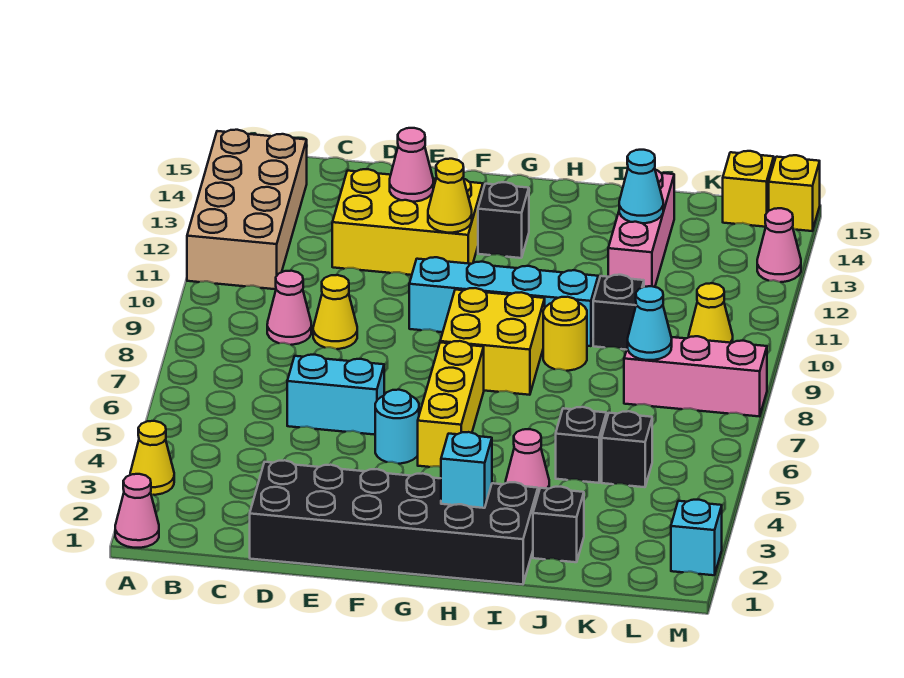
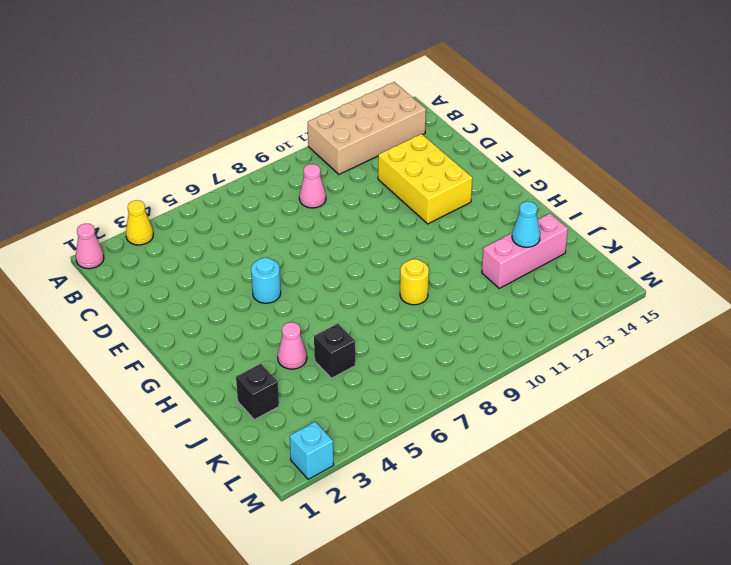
none -> black 2x6 brick [250,460,538,584]
none -> cyan 1x2 brick [287,355,384,435]
none -> yellow 1x1 cone [313,275,357,349]
none -> cyan 1x4 brick [409,257,598,346]

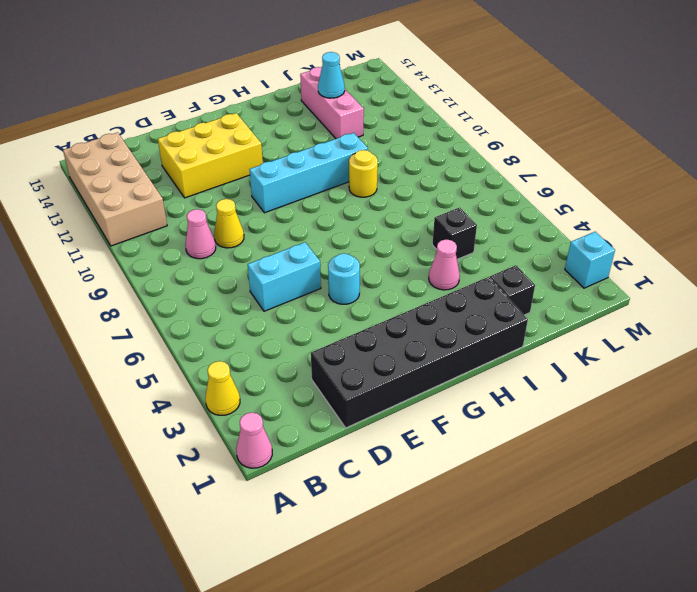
none -> yellow 1x3 brick [418,341,484,467]
none -> yellow 2x2 brick [440,288,545,395]
none -> black 1x1 brick [478,182,529,258]
none -> black 1x1 brick [593,275,644,350]

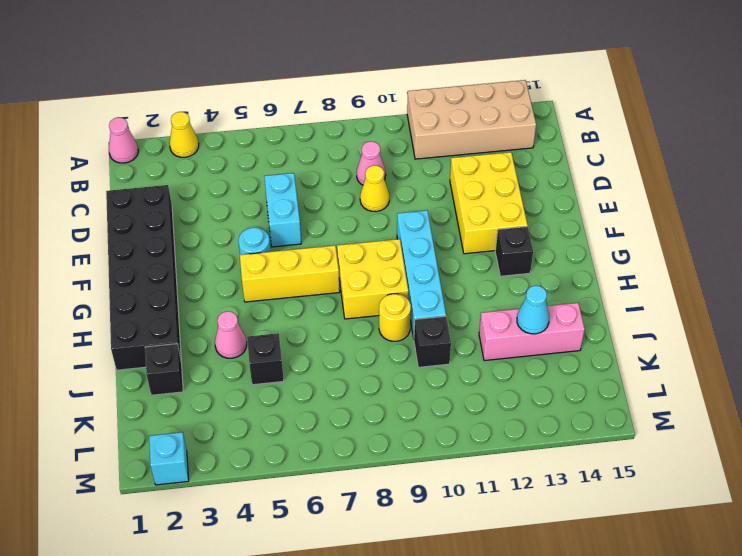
none -> black 1x1 brick [602,411,652,487]
none -> pink 1x3 brick [624,336,767,416]
none -> yellow 1x1 cone [689,283,733,343]
none -> yellow 1x1 brick [723,151,774,227]

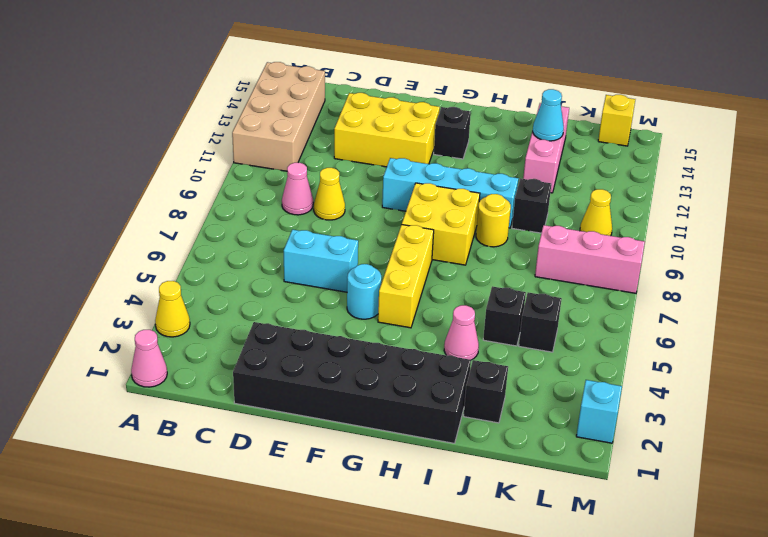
none -> pink 1x1 cone [757,208,801,282]
none -> yellow 1x1 brick [769,155,820,231]
none -> pink 1x1 cone [390,128,433,202]
none -> yellow 1x1 cone [428,159,472,233]

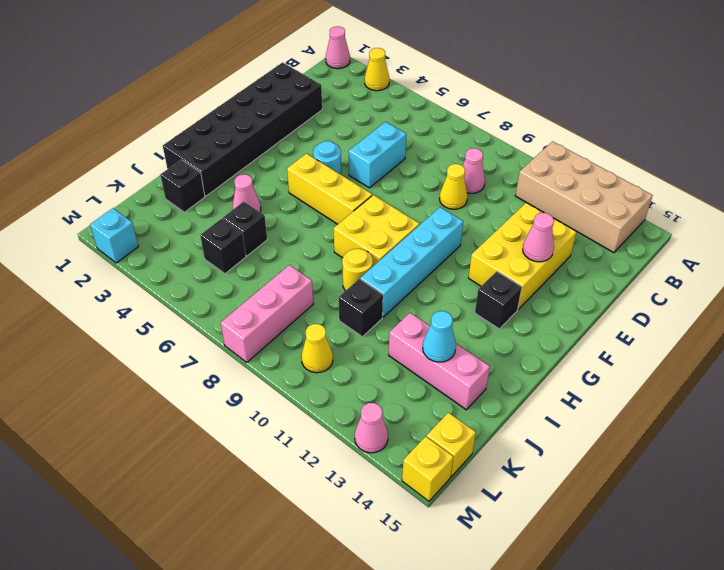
none -> yellow 1x1 cone [428,159,472,233]
none -> cyan 1x1 brick [441,432,492,508]
none -> cyan 1x1 cone [628,286,672,360]

